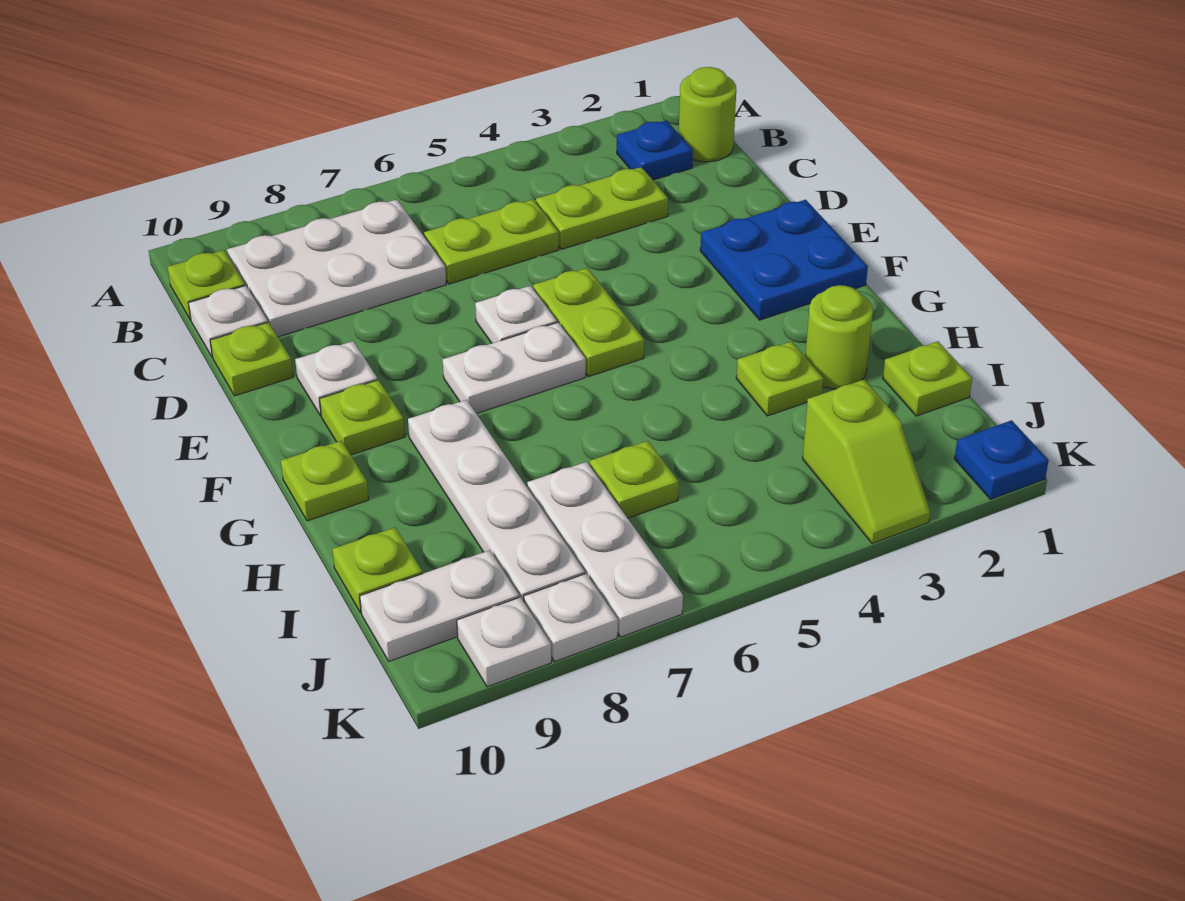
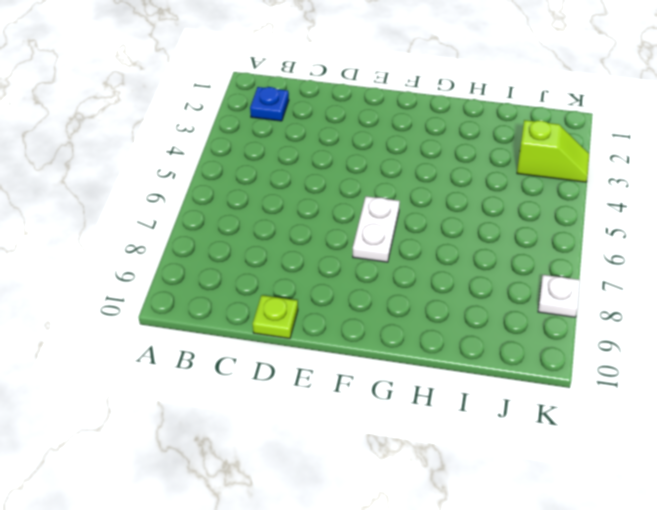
none -> lime 1x1 round brick [679,67,736,162]
none -> white 2x3 plate [227,199,446,337]
none -> lime 1x1 plate [168,250,245,320]

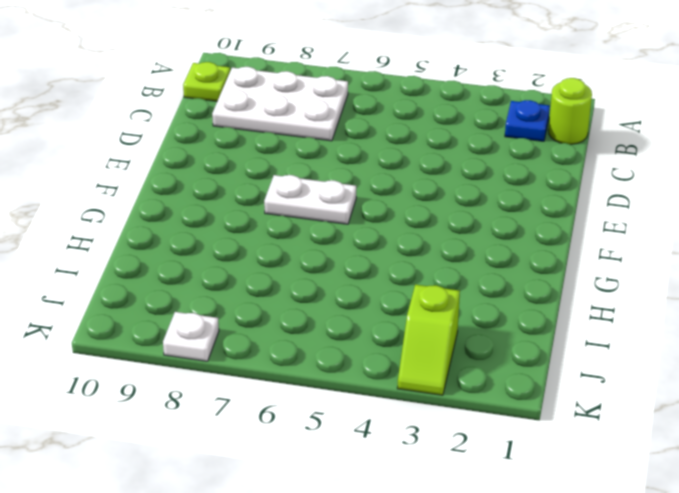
none -> lime 1x2 plate [536,167,668,249]
none -> lime 1x2 plate [424,200,559,284]
none -> white 1x1 plate [188,286,268,357]

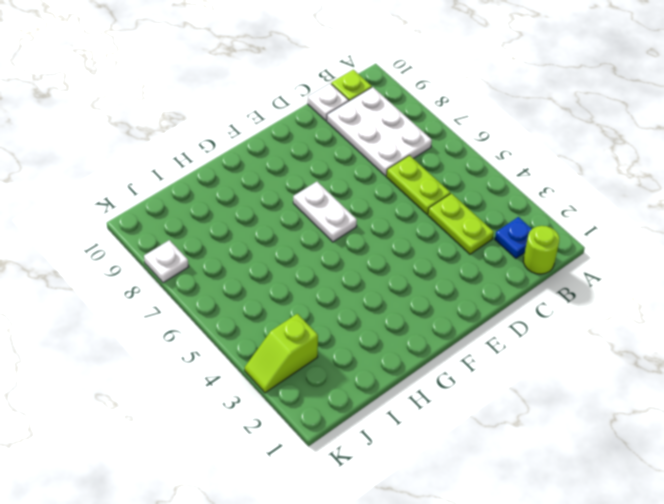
none -> lime 1x1 plate [210,322,293,396]
none -> blue 2x2 plate [700,200,868,320]
none -> lime 1x2 plate [533,268,644,376]

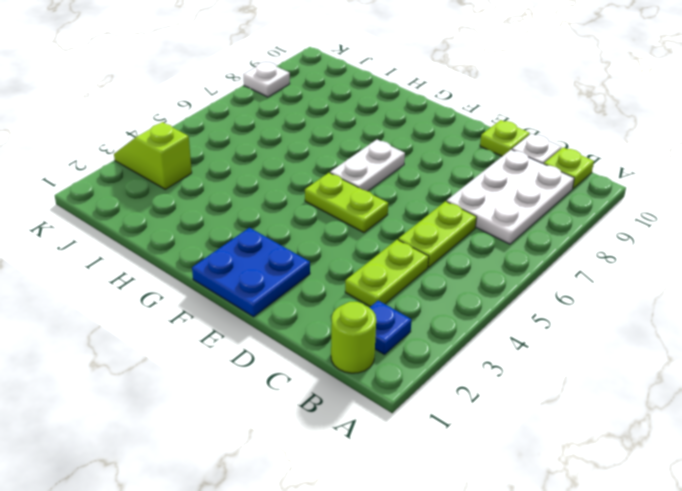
none -> white 1x1 plate [475,286,557,343]
none -> white 1x1 plate [295,341,378,416]
none -> lime 1x1 plate [320,380,405,455]

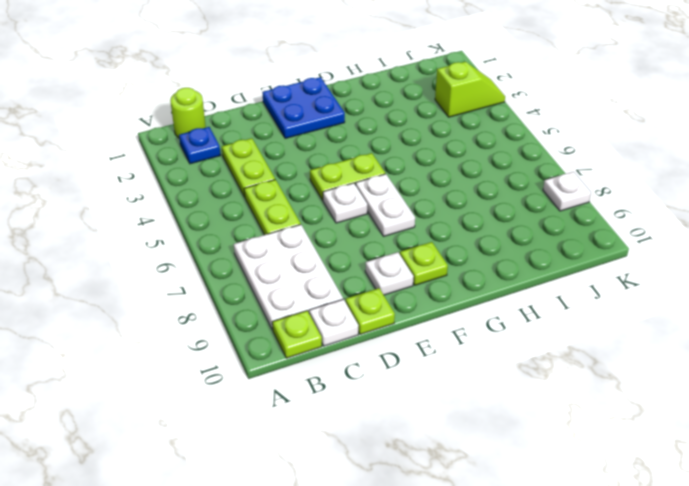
none -> white 1x4 plate [408,400,585,602]
none -> lime 1x1 plate [281,441,368,521]
none -> lime 1x1 round brick [805,285,873,389]

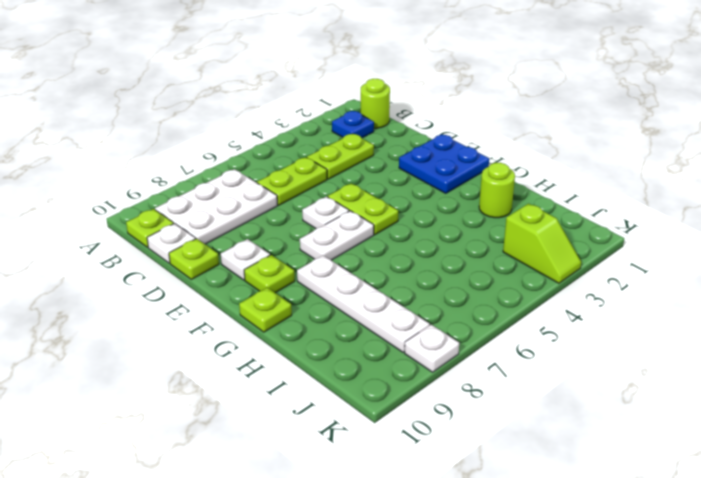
none -> lime 1x1 plate [736,341,824,416]
none -> lime 1x1 plate [883,341,972,416]
none -> lime 1x1 plate [590,441,679,518]

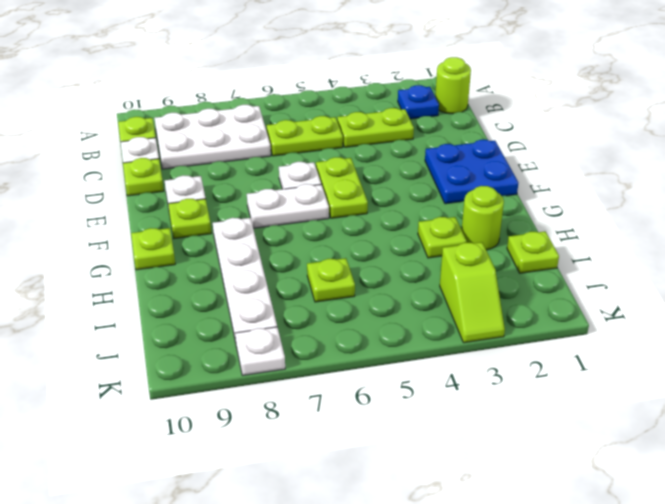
none -> white 1x3 plate [527,462,683,637]
none -> lime 1x1 plate [332,528,423,613]
none -> white 1x2 plate [360,550,519,661]

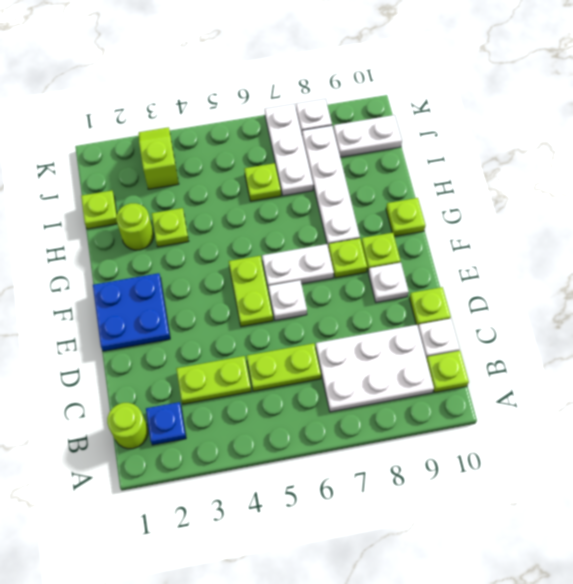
lime 1x1 plate [328,238,367,278] -> lime 1x1 plate moved to [332,528,423,613]
none -> blue 1x1 plate [954,420,1049,499]
none -> white 1x1 plate [457,597,551,687]

